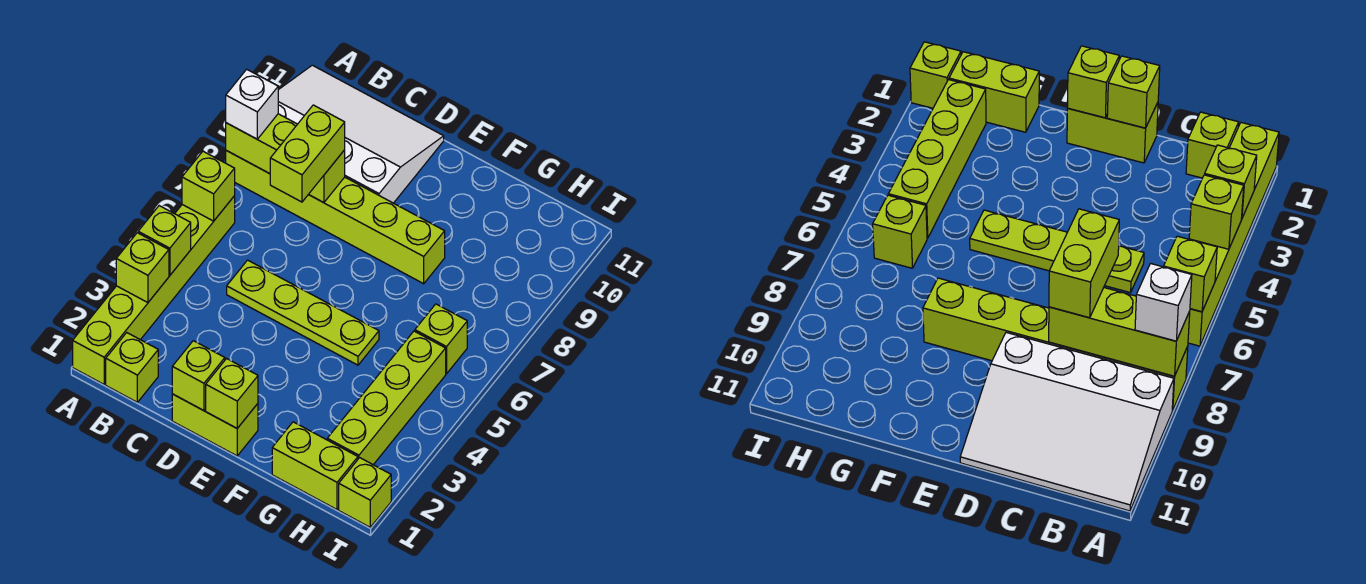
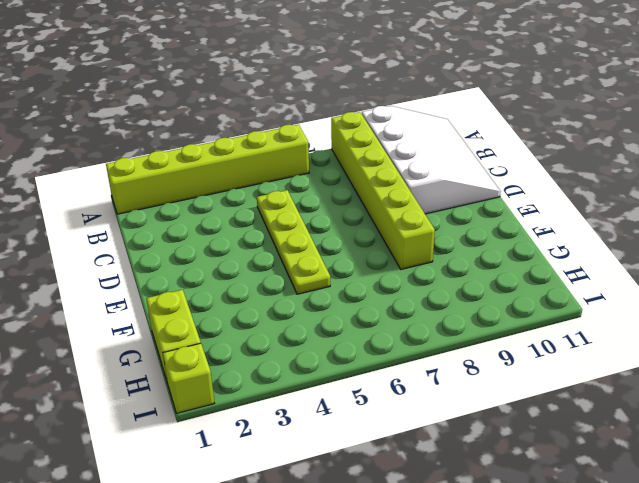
none -> lime 1x1 brick [106,333,158,402]
none -> lime 1x2 brick [172,394,258,456]
none -> lime 1x4 brick [327,331,446,465]

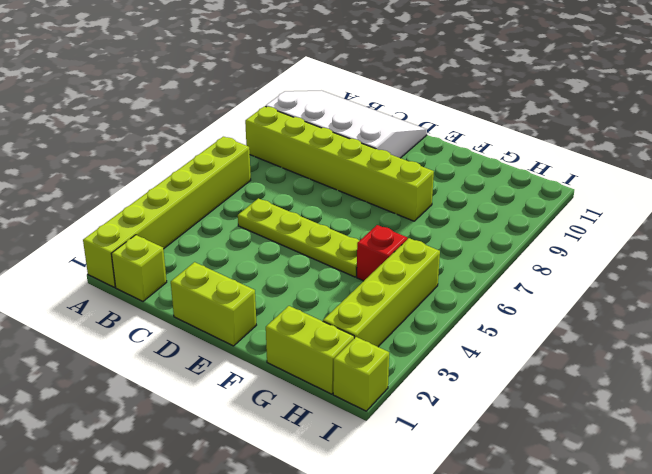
red 1x1 brick [357,225,407,281] -> none
none -> lime 1x1 brick [415,304,467,374]
none -> lime 1x1 brick [116,233,169,303]
none -> lime 1x1 brick [138,206,191,275]

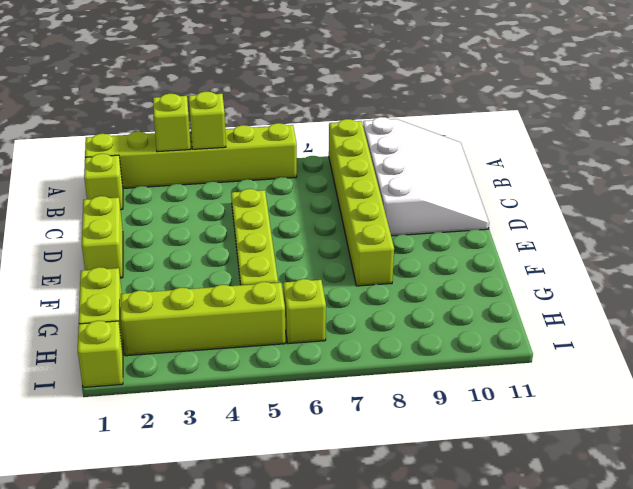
none -> lime 1x1 brick [182,151,235,221]
none -> lime 1x3 brick [226,114,345,203]
none -> lime 1x1 brick [172,341,225,411]

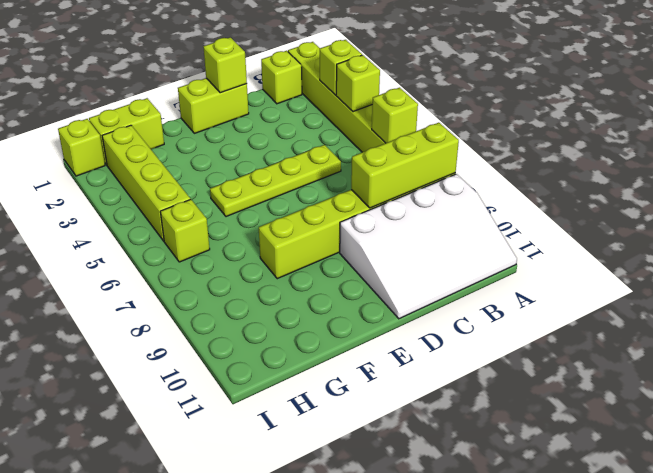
none -> lime 1x1 brick [206,359,258,428]
none -> white 1x1 brick [226,69,278,139]
none -> lime 1x2 brick [270,105,345,202]

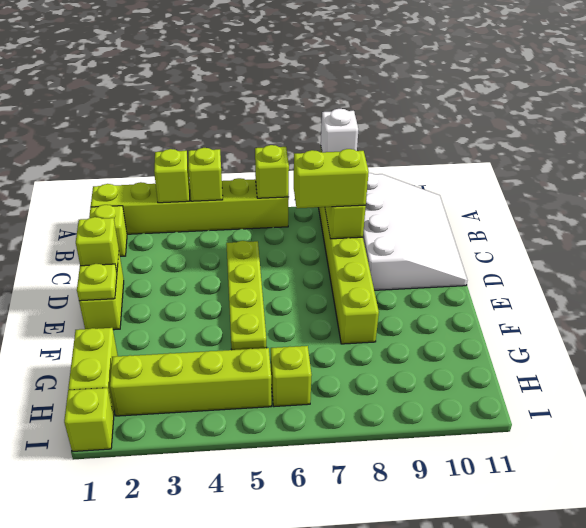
lime 1x1 plate [77,264,117,301] -> lime 1x1 brick [206,359,258,428]

